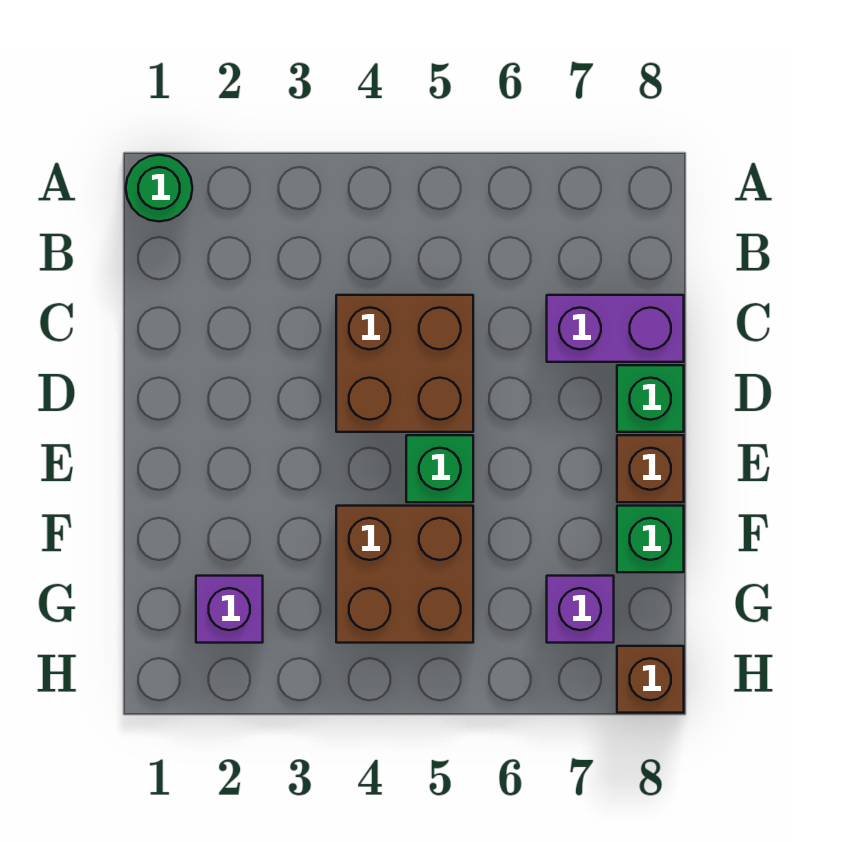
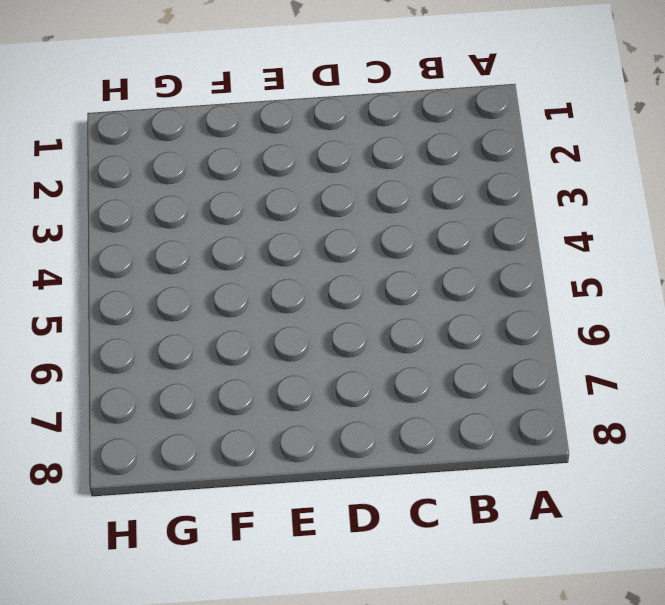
none -> green 1x1 round brick [126,155,192,221]
none -> brown 2x2 brick [336,295,473,432]

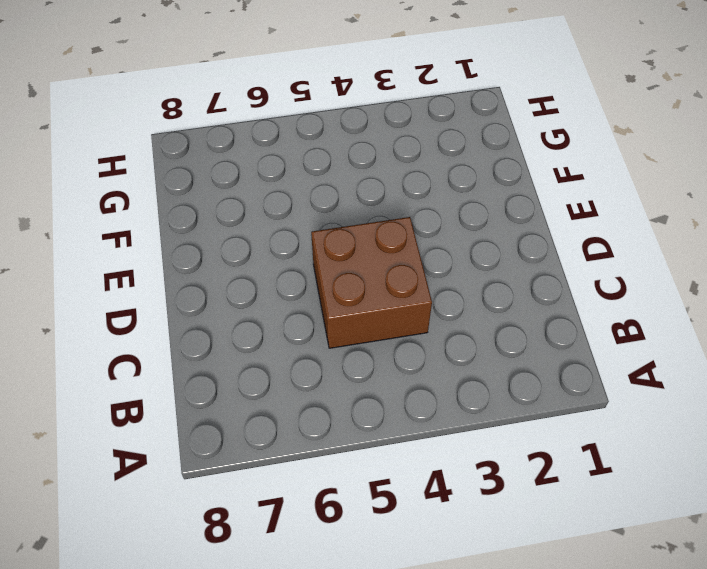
none -> green 1x1 round brick [126,155,192,221]
none -> purple 1x2 brick [547,295,684,362]

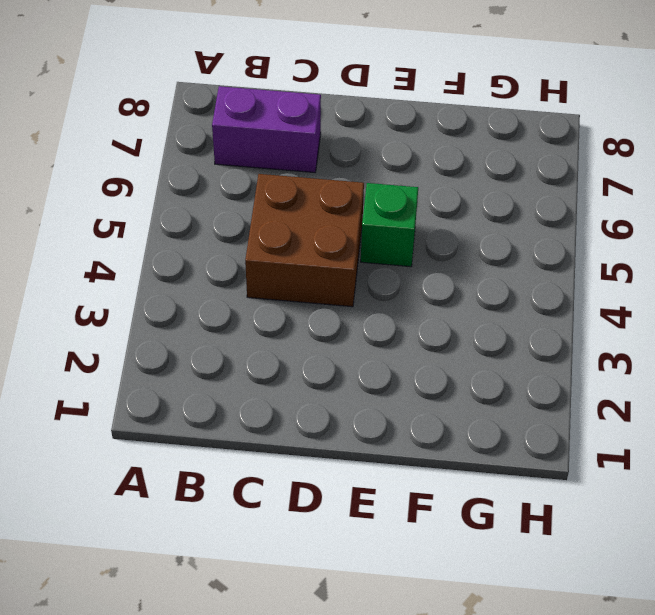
purple 1x2 brick [212,86,321,173] -> purple 1x2 brick turned to [547,295,684,362]
none -> green 1x1 round brick [126,155,192,221]
none -> green 1x1 brick [617,365,684,432]

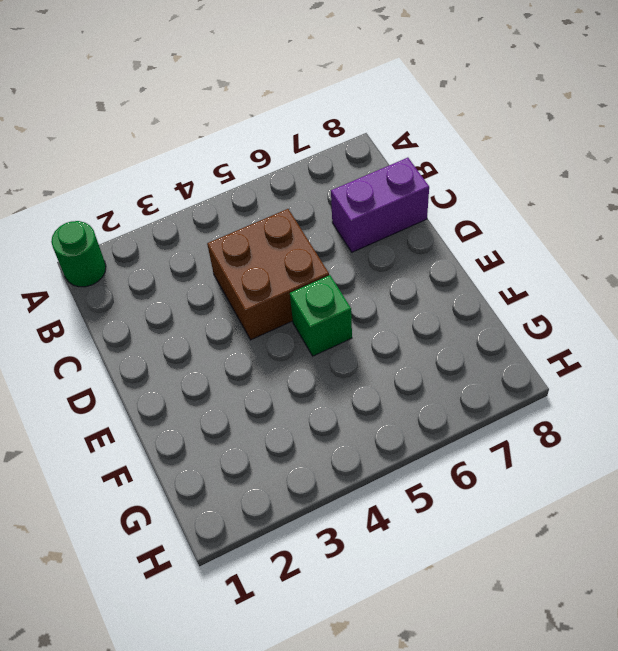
none -> green 1x1 brick [617,365,684,432]
none -> brown 1x1 brick [617,435,684,502]

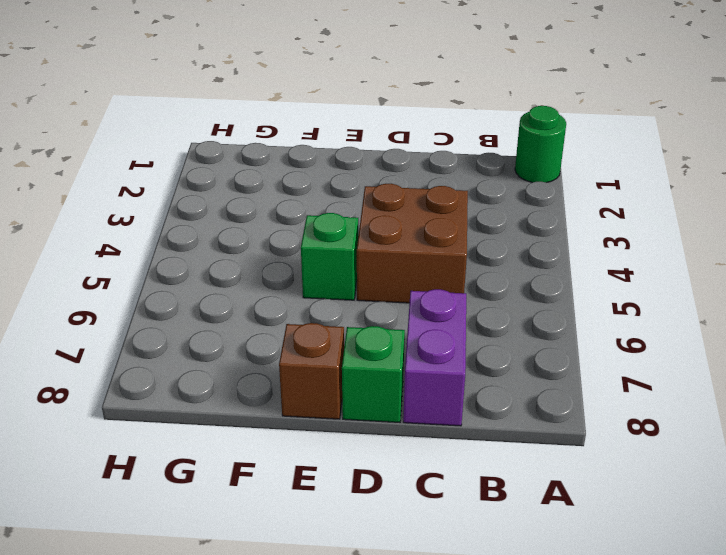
none -> brown 2x2 brick [336,506,473,643]
none -> green 1x1 brick [617,506,684,572]

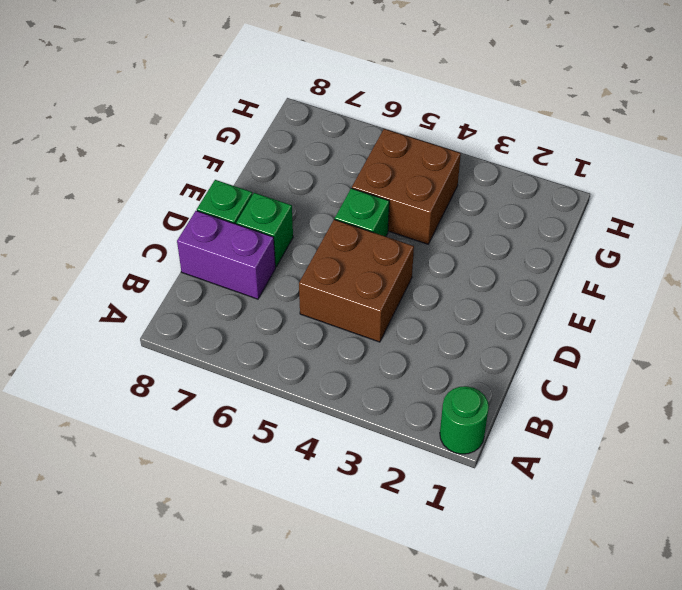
green 1x1 brick [236,193,293,267] -> green 1x1 brick moved to [617,506,684,572]
none -> brown 1x1 brick [617,435,684,502]
none -> purple 1x1 brick [196,576,263,643]

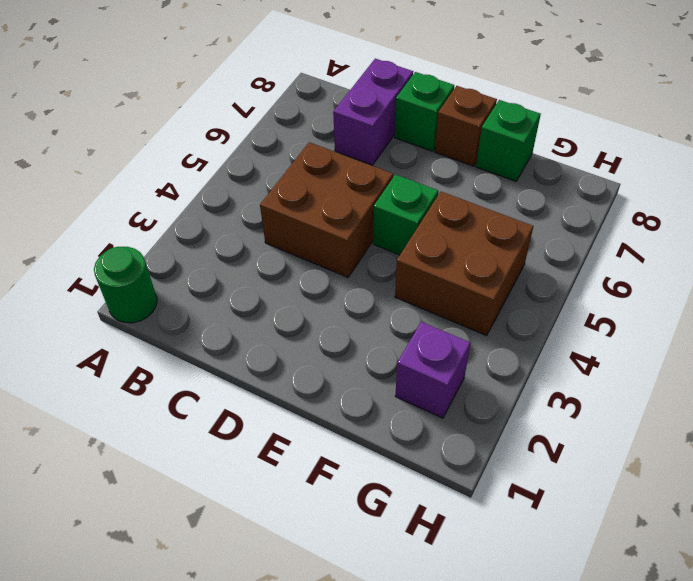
none -> purple 1x1 brick [547,576,614,643]
none -> brown 1x1 brick [617,646,684,713]

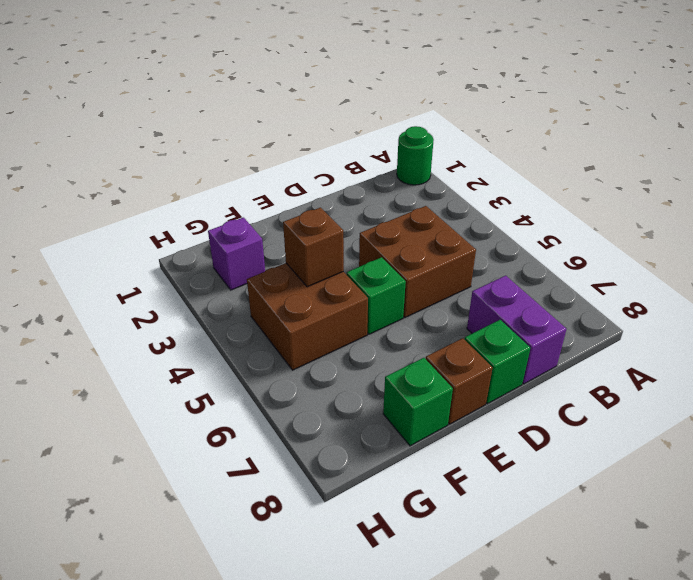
brown 1x1 brick [283,208,344,287] -> brown 1x1 brick moved to [617,646,684,713]
none -> purple 1x1 brick [547,576,614,643]

